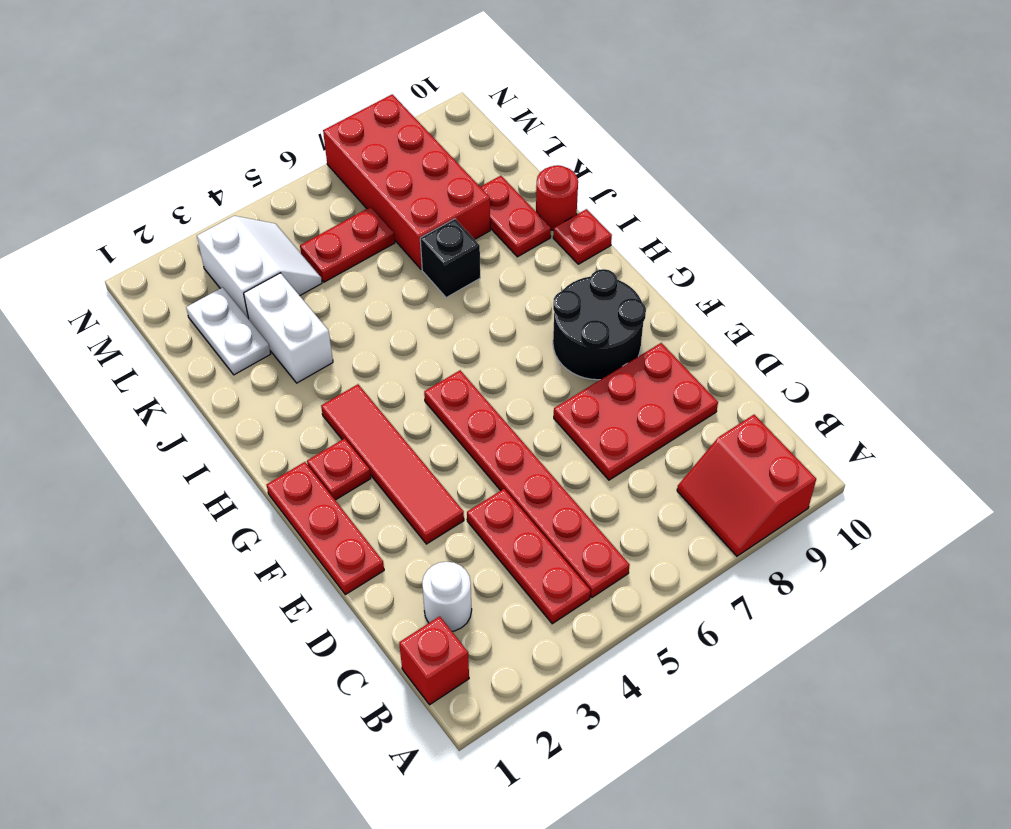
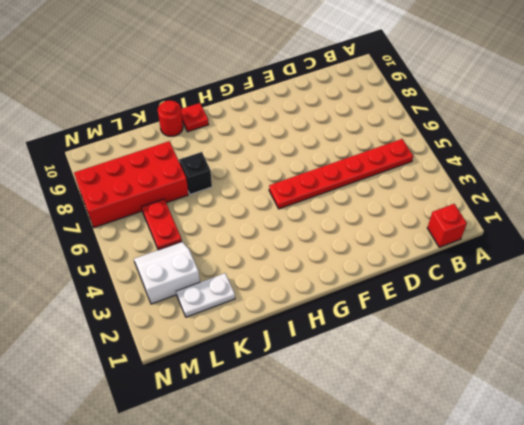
none -> red 2x2 slope [677,415,816,556]
none -> red 1x3 plate [467,489,591,624]
none -> white 1x1 round brick [422,562,472,631]

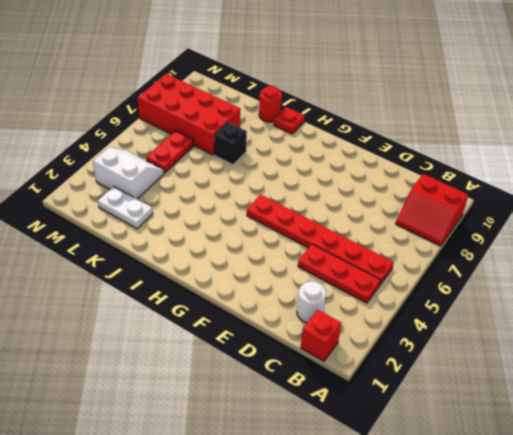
none -> red 2x3 plate [554,343,718,480]
none -> red 1x3 plate [267,462,384,595]
none -> red 1x4 tile [321,384,464,544]

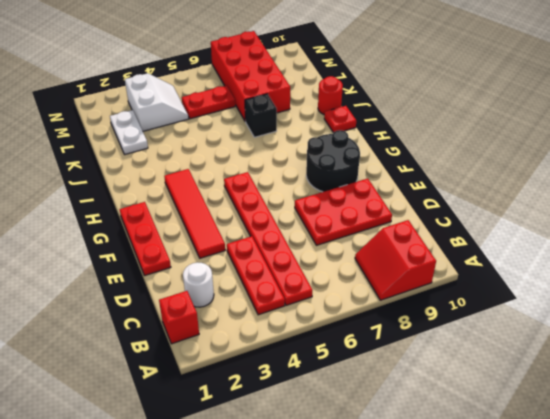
none -> red 1x1 plate [307,438,371,500]
none -> white 1x2 brick [244,273,333,383]
none -> red 1x2 plate [481,176,551,257]

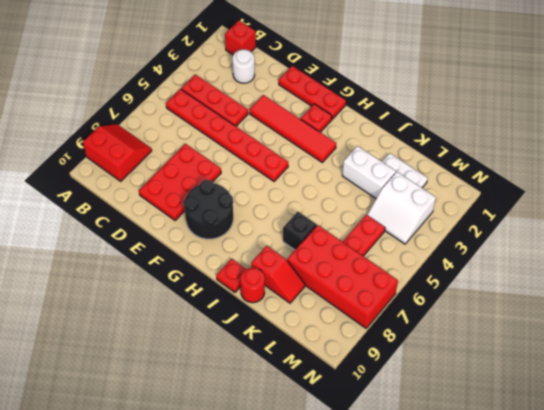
red 1x2 slope [251,246,305,303] -> red 1x2 plate [481,176,551,257]

